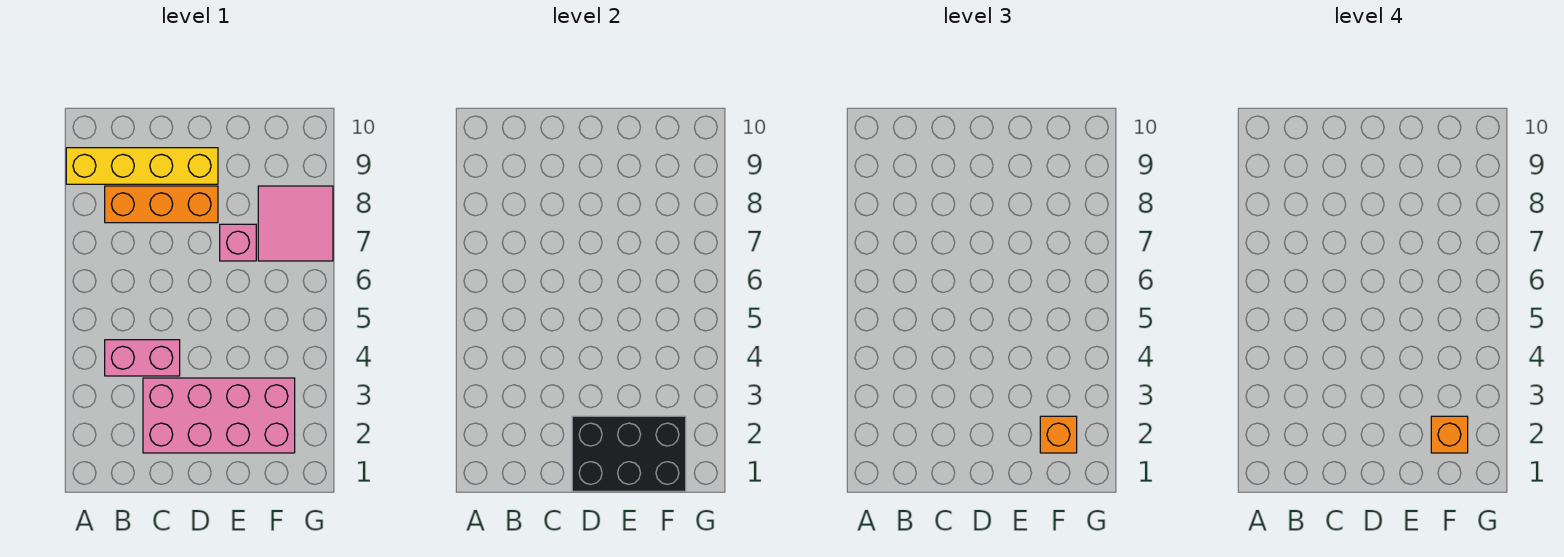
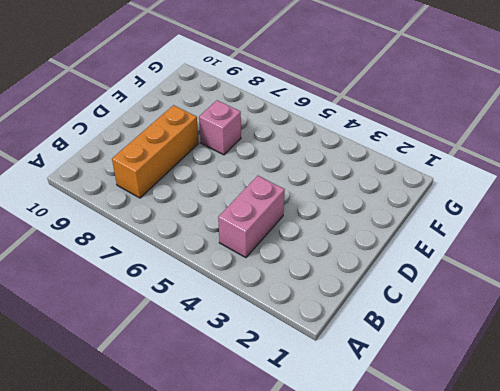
none -> yellow 1x4 brick [66,148,218,184]
none -> pink 2x4 brick [143,378,295,453]

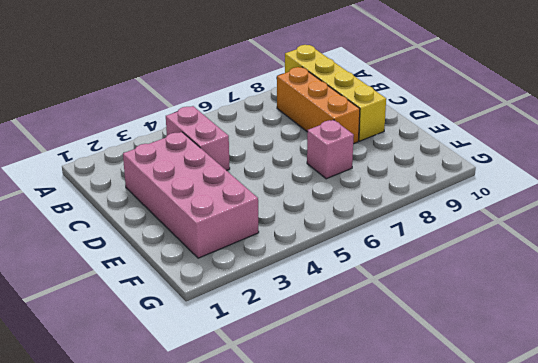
none -> pink 2x2 tile [258,186,333,261]
none -> black 2x3 brick [572,416,686,491]

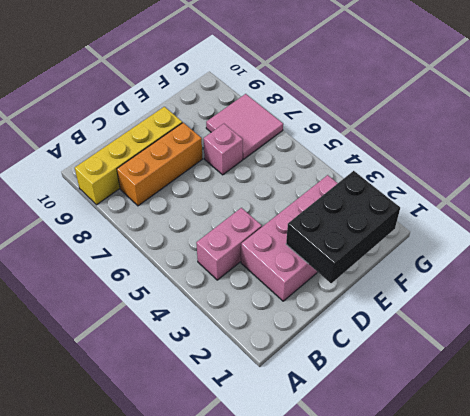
none -> orange 1x1 brick [1040,416,1077,453]
none -> orange 1x1 brick [1431,416,1468,453]

